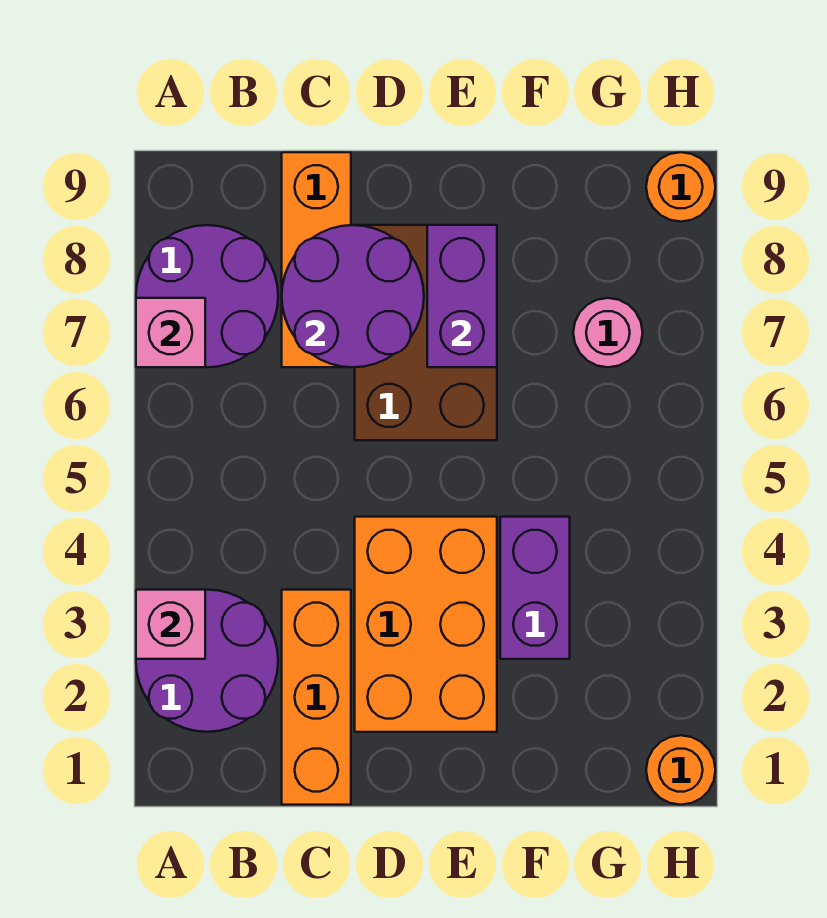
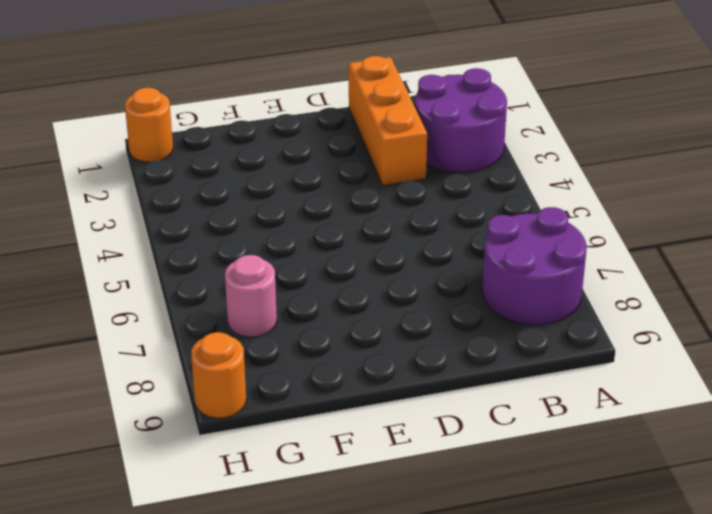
none -> orange 1x3 brick [282,152,351,367]
none -> orange 2x3 brick [355,517,497,732]
none -> brown 2x3 brick [355,225,497,440]

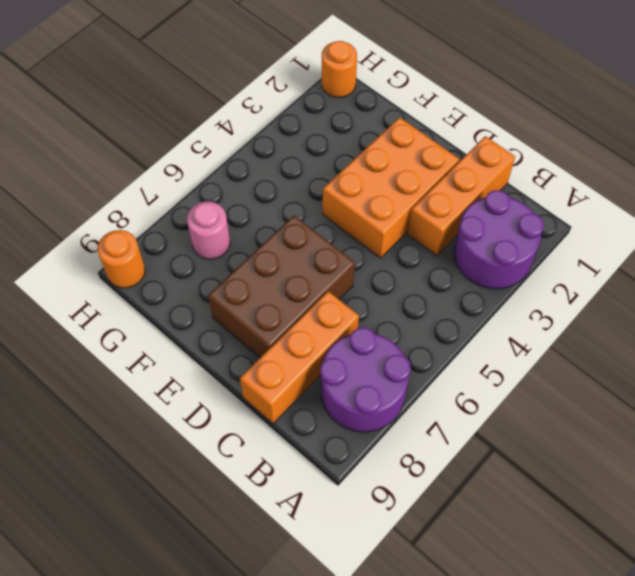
none -> purple 1x2 brick [500,517,570,659]
none -> pink 1x1 brick [136,590,205,659]
none -> pink 1x1 brick [136,298,205,367]

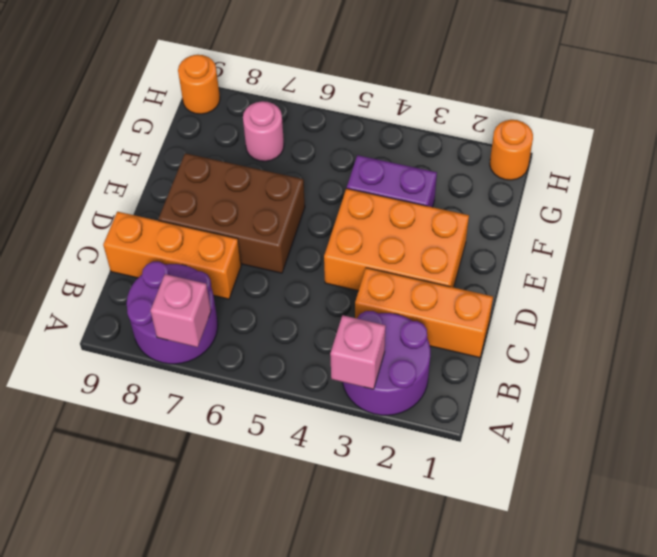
none -> purple 2x2 round brick [282,225,424,367]
none -> purple 1x2 brick [427,225,497,367]

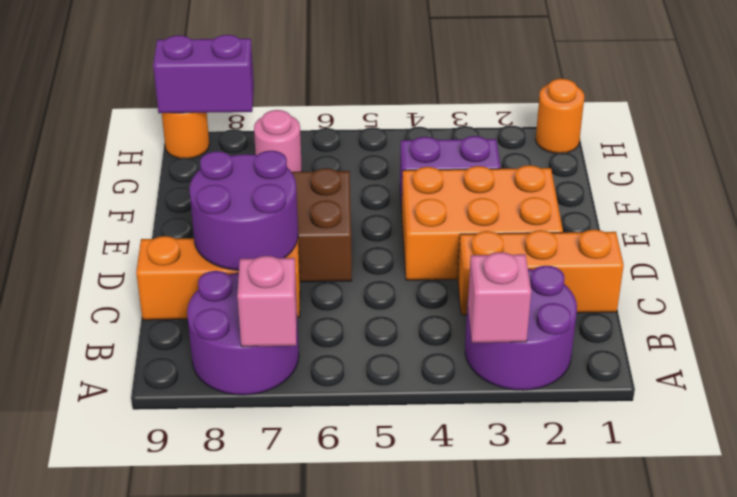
purple 1x2 brick [153,35,254,113] -> purple 1x2 brick moved to [427,225,497,367]

